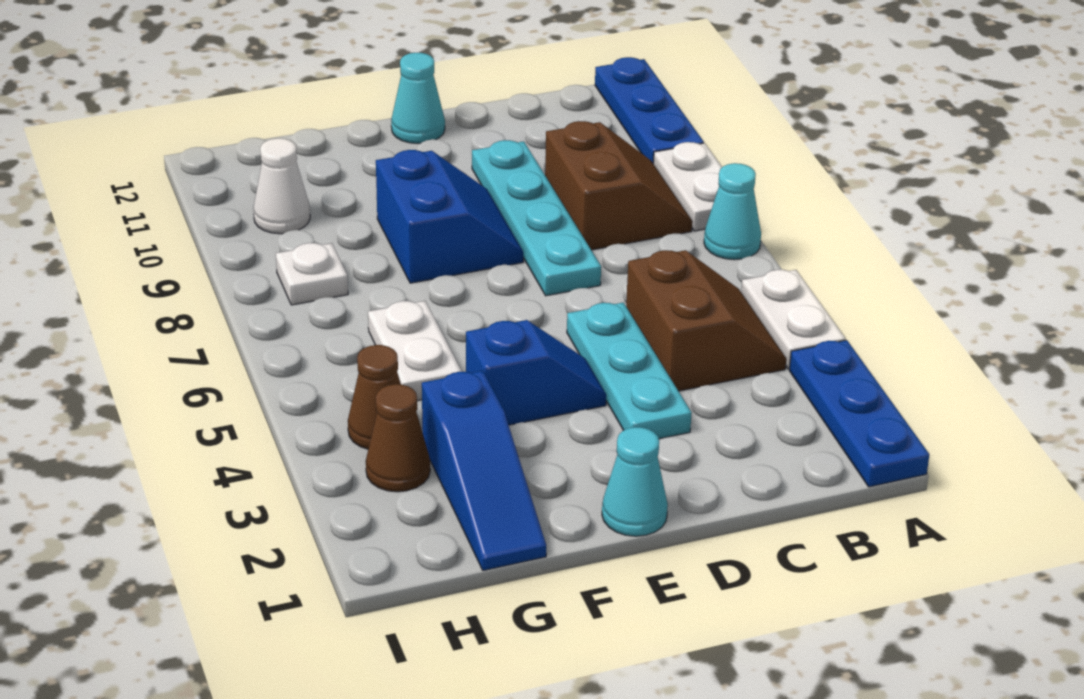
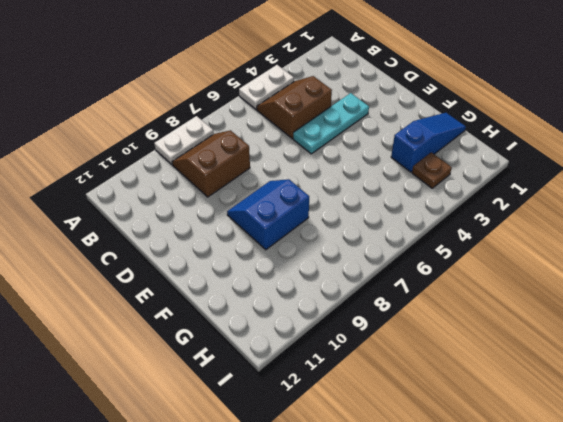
brown 1x1 plate [412,152,452,188] -> brown 1x1 cone [366,384,430,492]
none -> blue 1x3 plate [789,340,930,487]
none -> cyan 1x1 cone [704,163,761,260]
none -> blue 1x3 plate [595,57,704,163]

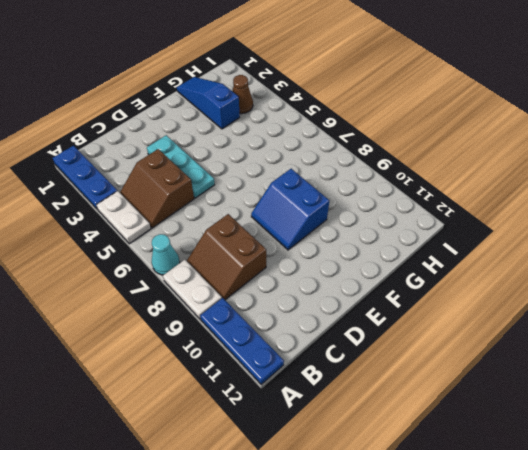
none -> cyan 1x4 plate [472,140,601,296]
none -> cyan 1x1 cone [602,427,668,536]
none -> blue 1x2 slope [466,320,606,425]

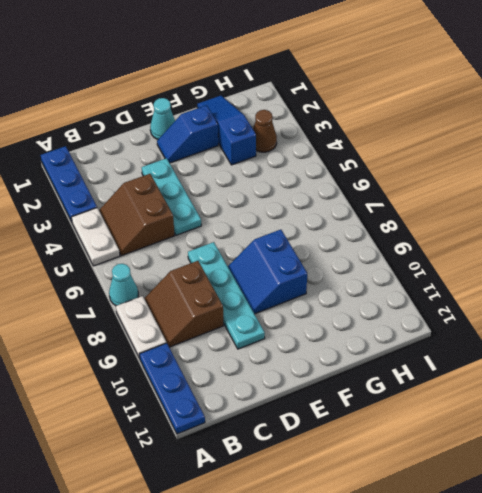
blue 1x2 slope [157,105,218,163] -> blue 1x2 slope moved to [466,320,606,425]
none -> cyan 1x1 cone [391,53,445,143]
none -> white 1x2 plate [368,301,462,401]
none -> brown 1x1 cone [348,345,401,449]

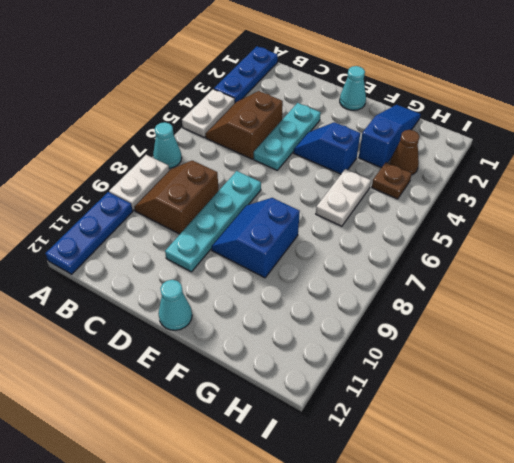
brown 1x1 plate [372,162,412,199] -> brown 1x1 cone [348,345,401,449]
none -> white 1x1 plate [276,243,348,305]
none -> white 1x1 cone [253,138,310,234]

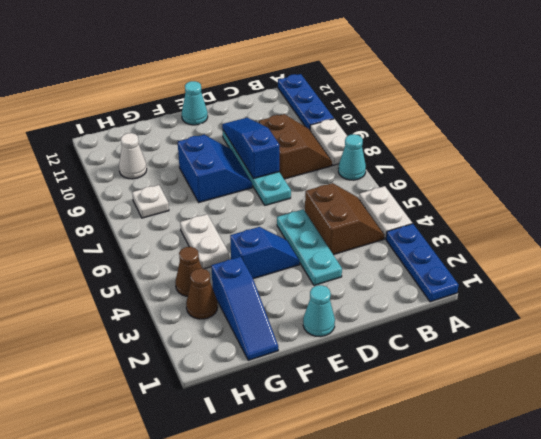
blue 1x3 slope [222,118,279,179] -> none

